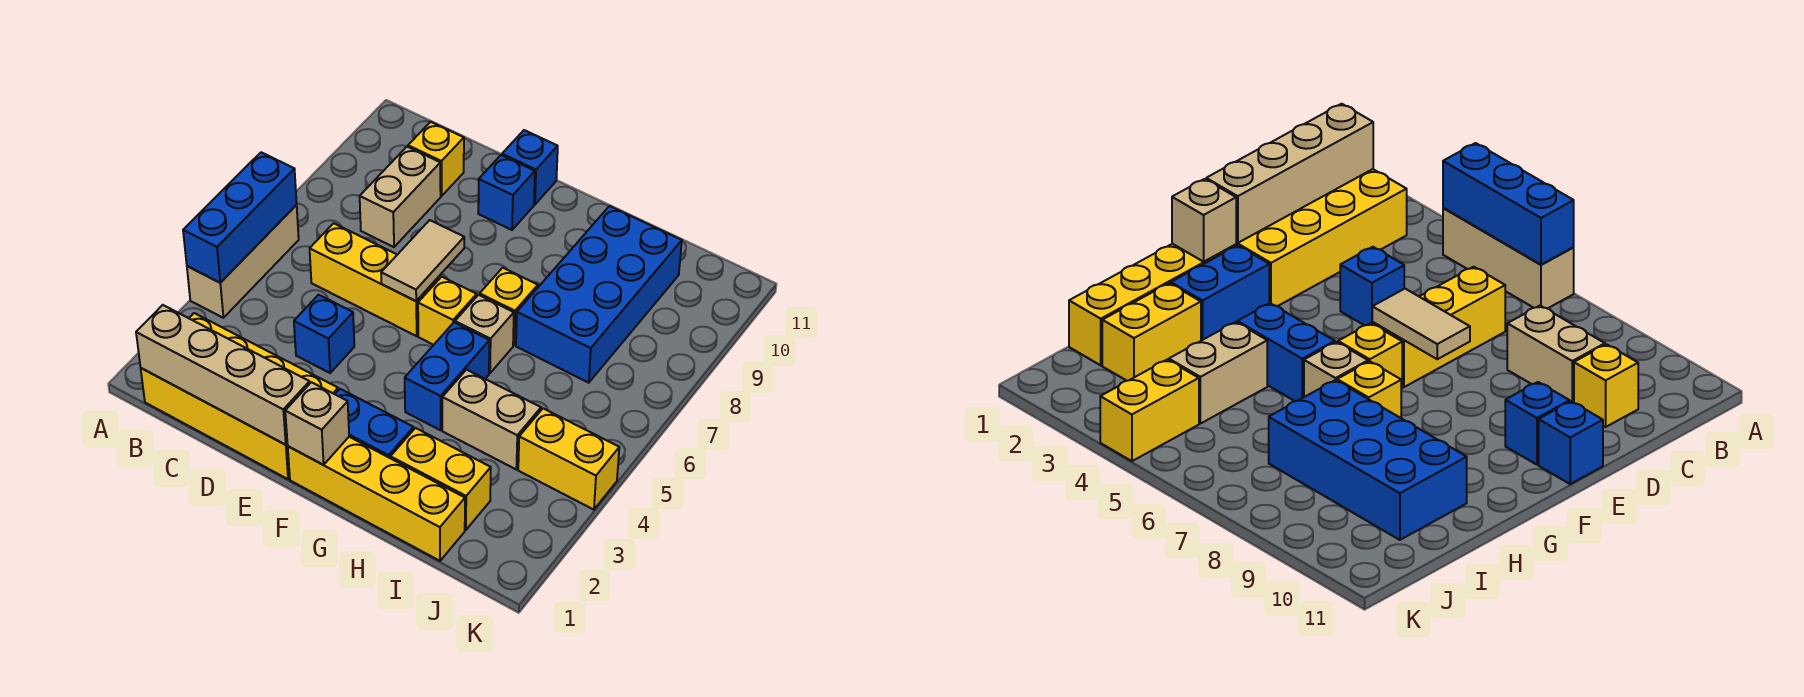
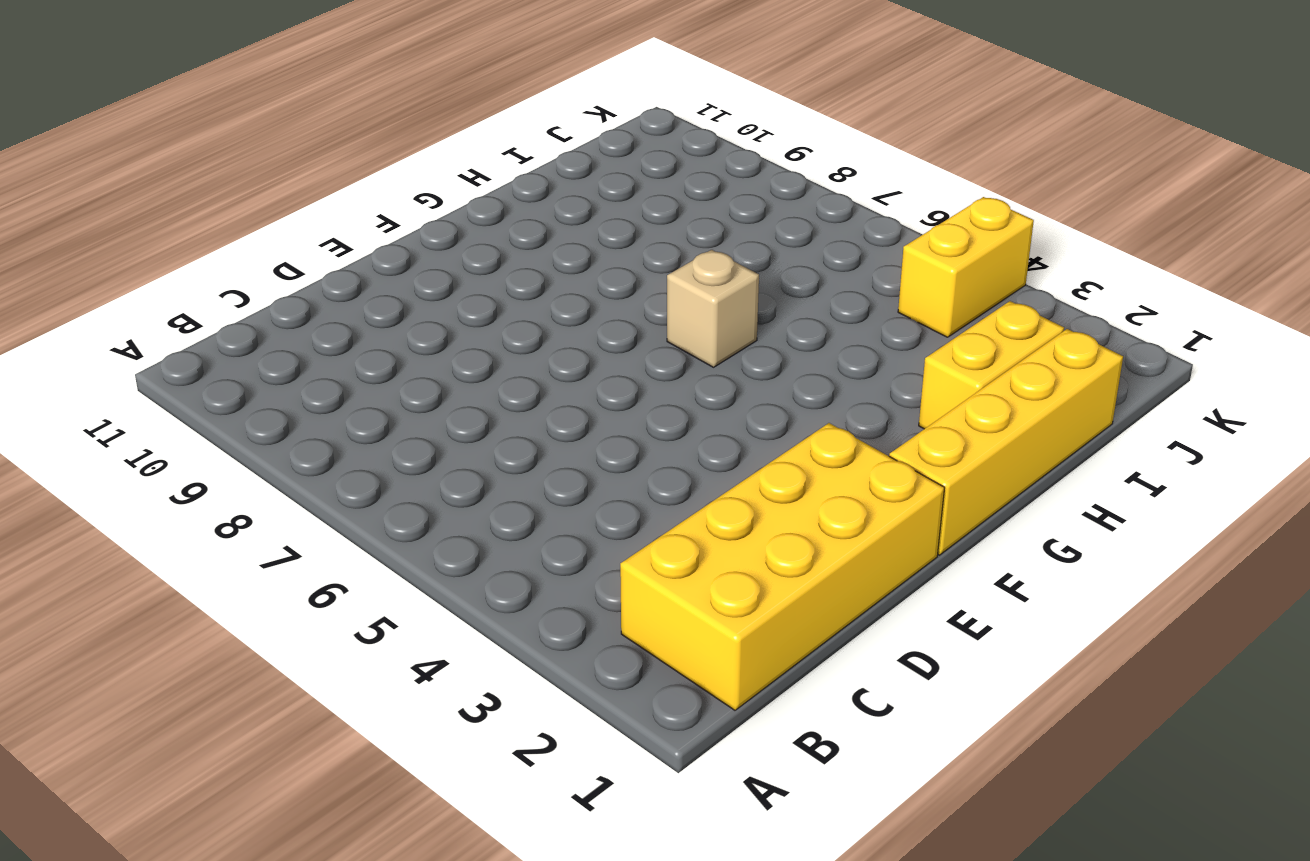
none -> tan 1x3 brick [187,205,299,318]
none -> yellow 1x3 brick [310,223,440,336]
none -> tan 1x2 brick [360,147,441,247]

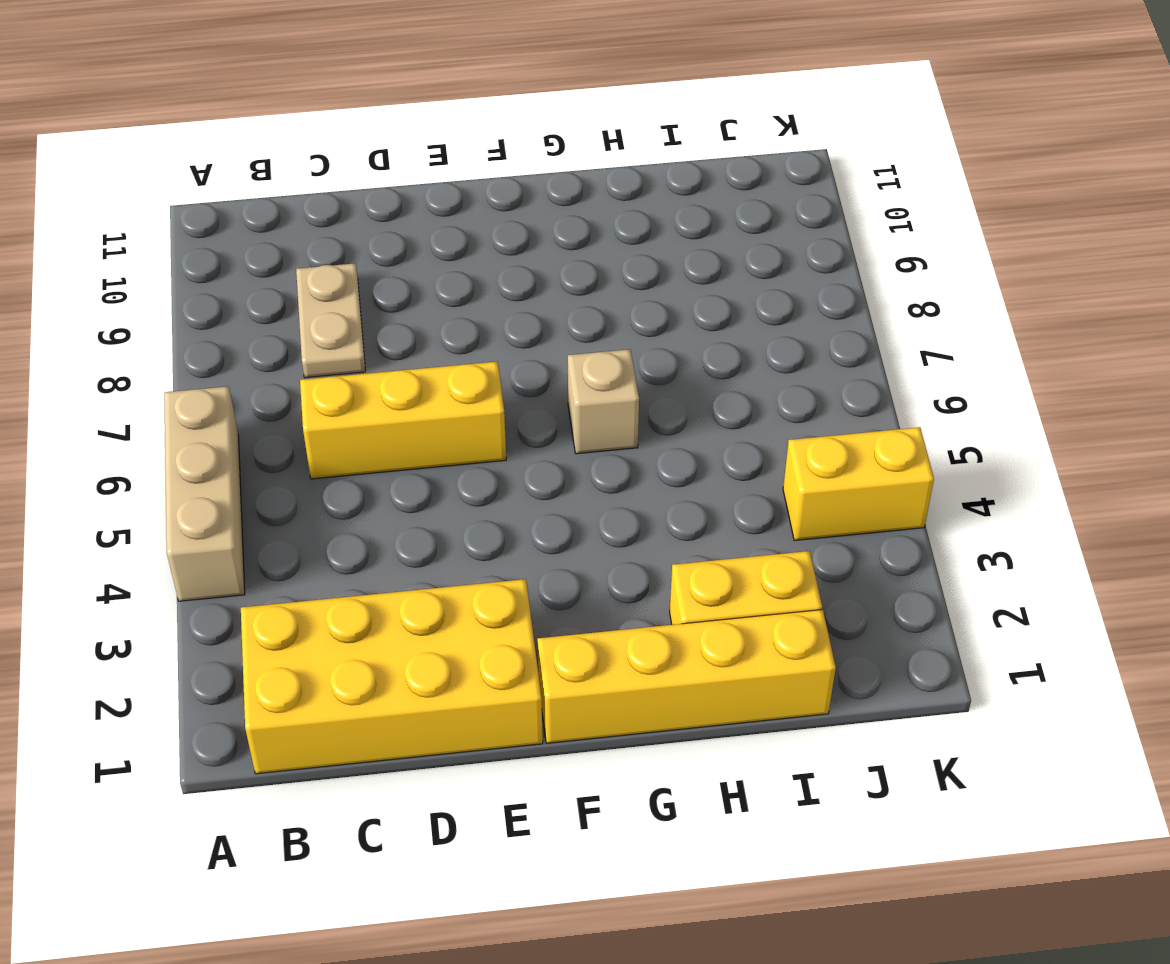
tan 1x2 plate [296,263,366,378] -> tan 1x2 brick [360,147,441,247]
none -> yellow 1x1 brick [408,122,464,196]
none -> blue 1x1 brick [294,295,354,373]
none -> blue 1x1 brick [478,155,535,230]

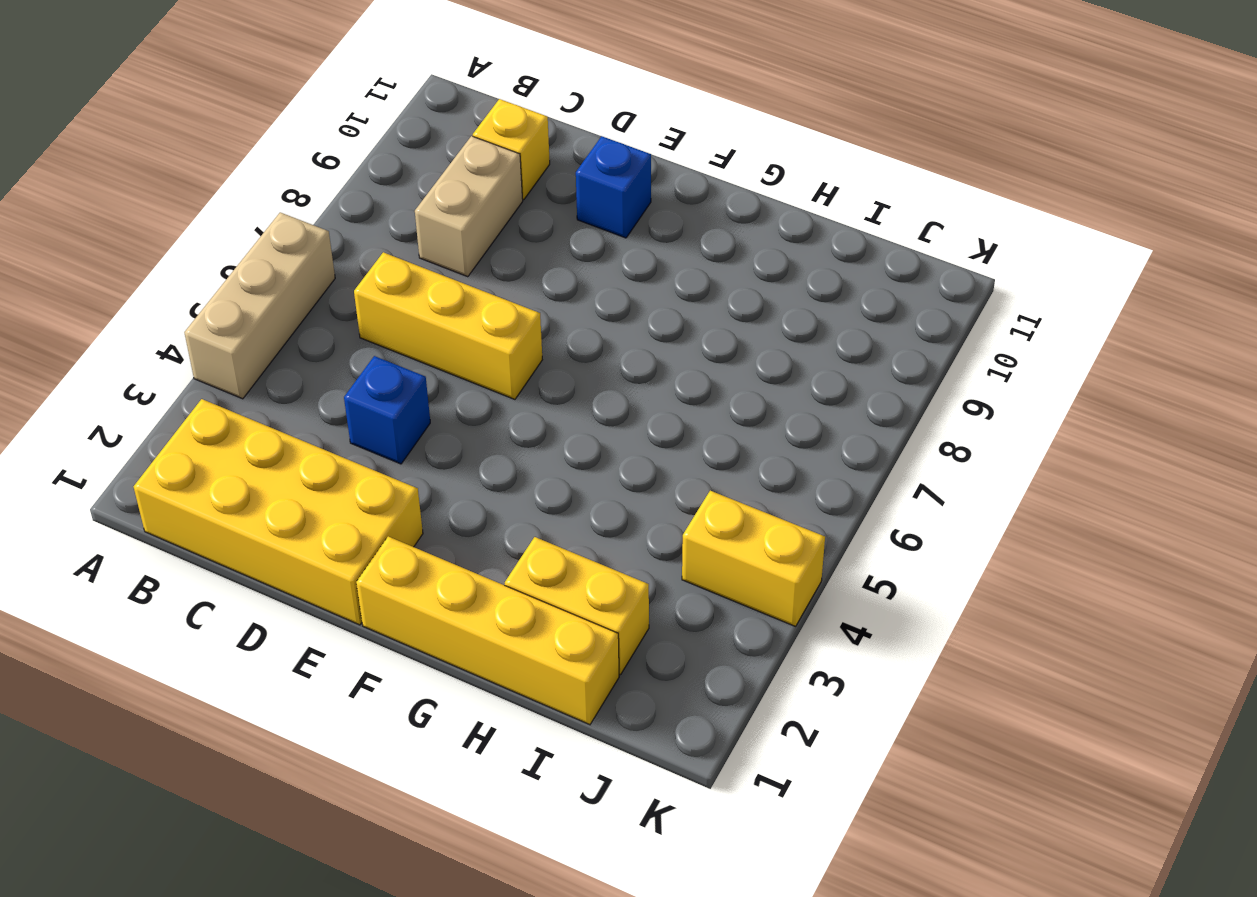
none -> blue 1x1 brick [502,130,558,205]
none -> blue 1x2 brick [335,389,414,458]
none -> yellow 1x1 brick [418,277,477,345]

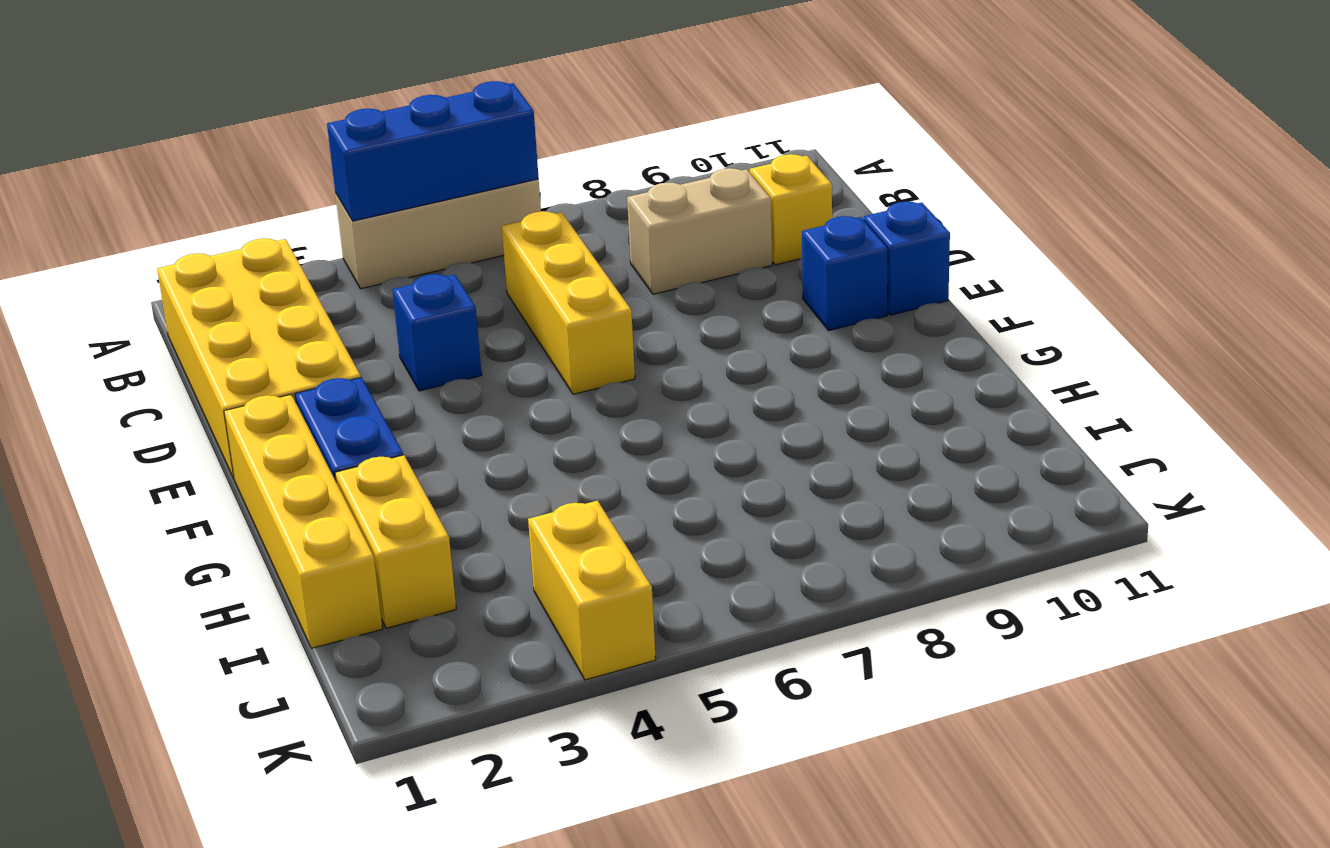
none -> yellow 1x1 brick [418,277,477,345]
none -> blue 1x2 brick [405,323,489,430]
none -> tan 1x1 brick [455,295,514,373]

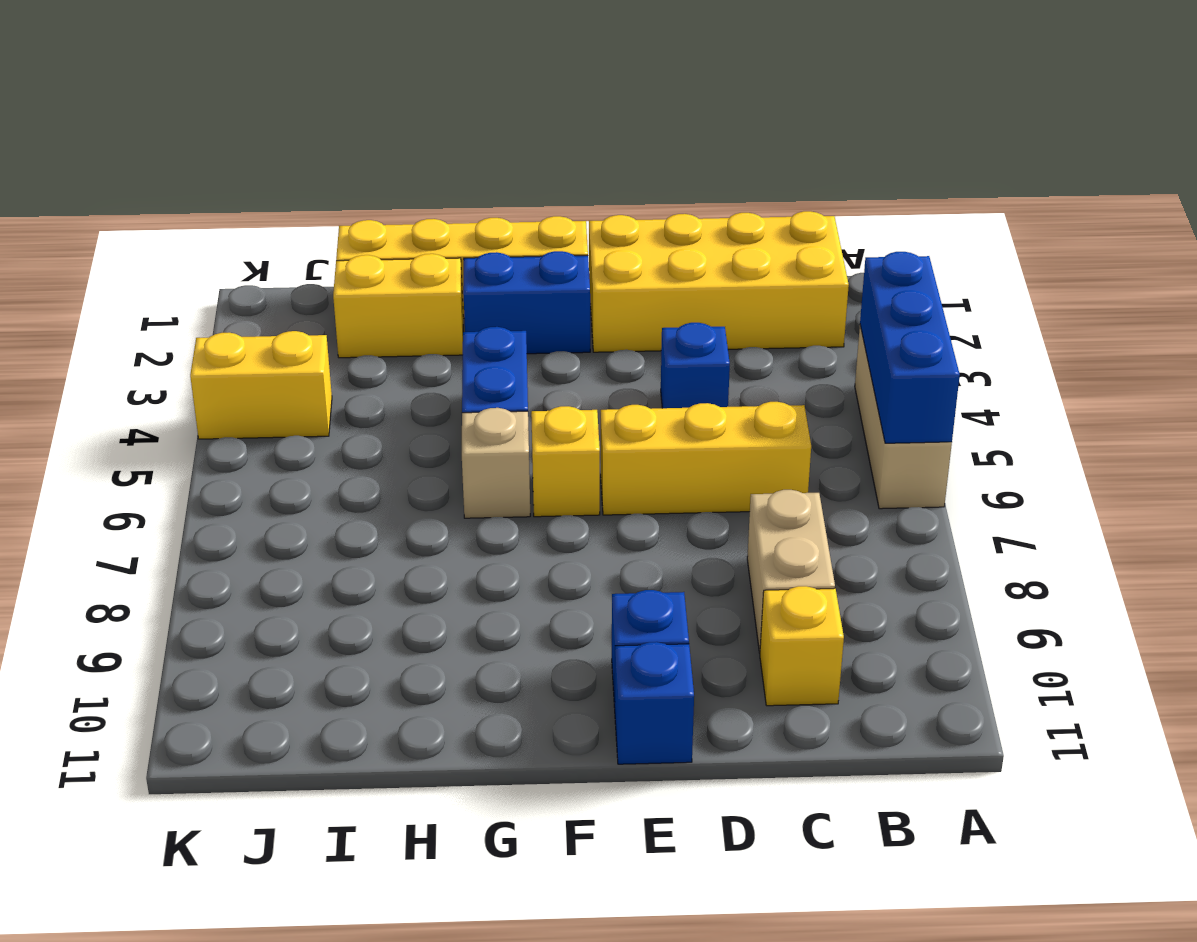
none -> yellow 1x1 brick [480,268,538,345]
none -> tan 1x2 brick [442,370,541,469]
none -> blue 2x4 brick [516,206,682,383]

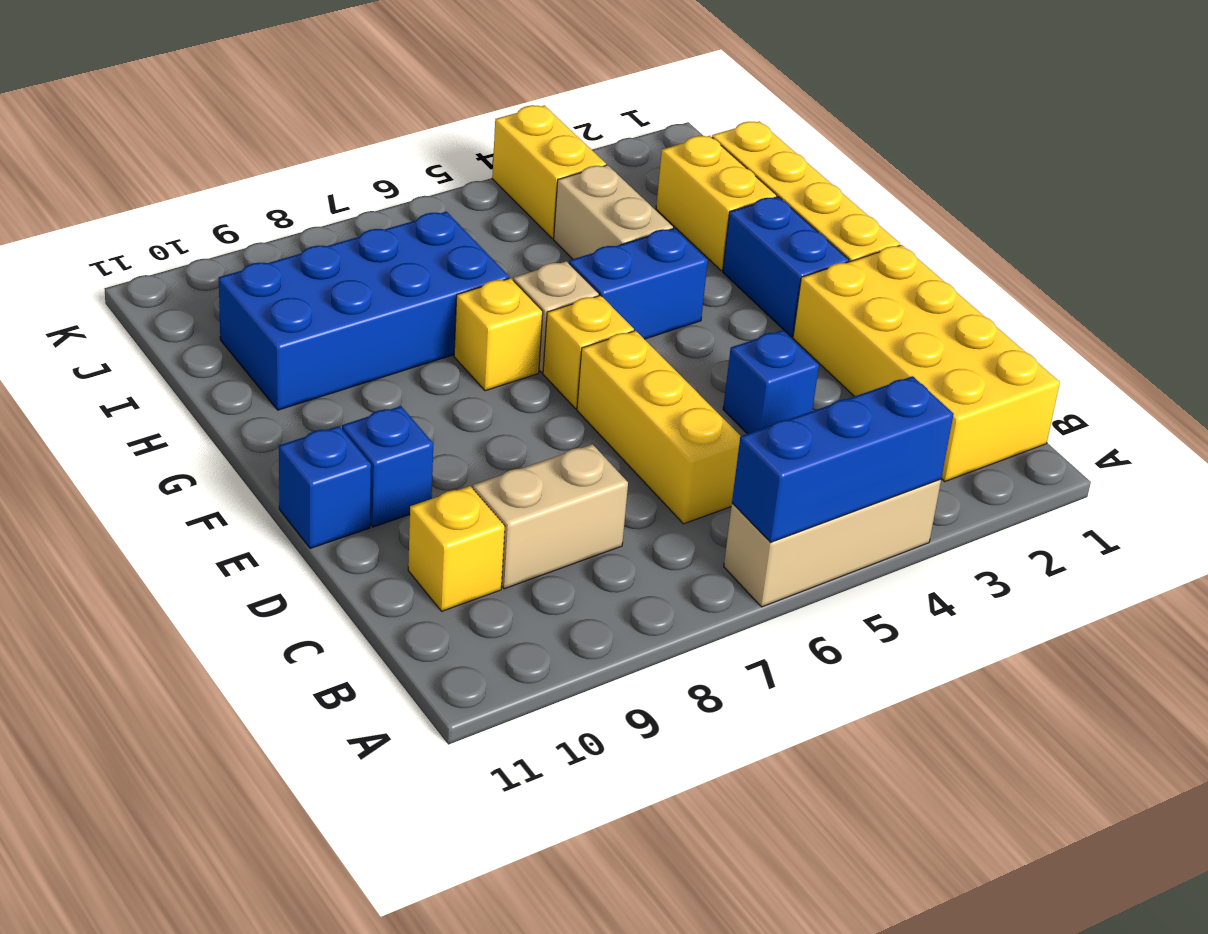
none -> tan 1x4 brick [136,305,310,445]
none -> tan 1x2 tile [381,220,464,301]
none -> tan 1x1 brick [285,382,349,465]

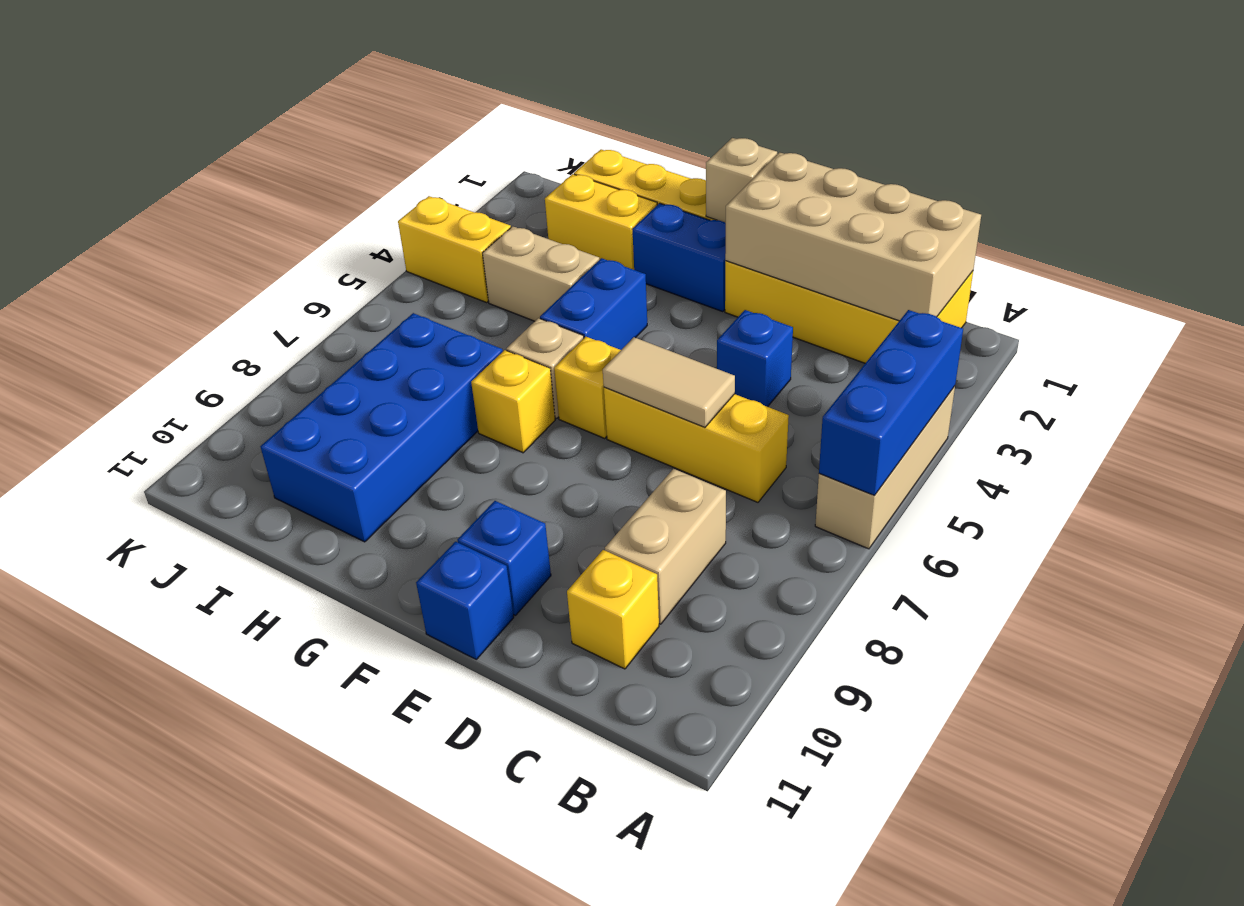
tan 2x4 brick [725,152,981,321] -> tan 1x4 brick [136,305,310,445]
tan 1x2 tile [603,337,735,427] -> tan 1x2 tile turned to [381,220,464,301]

